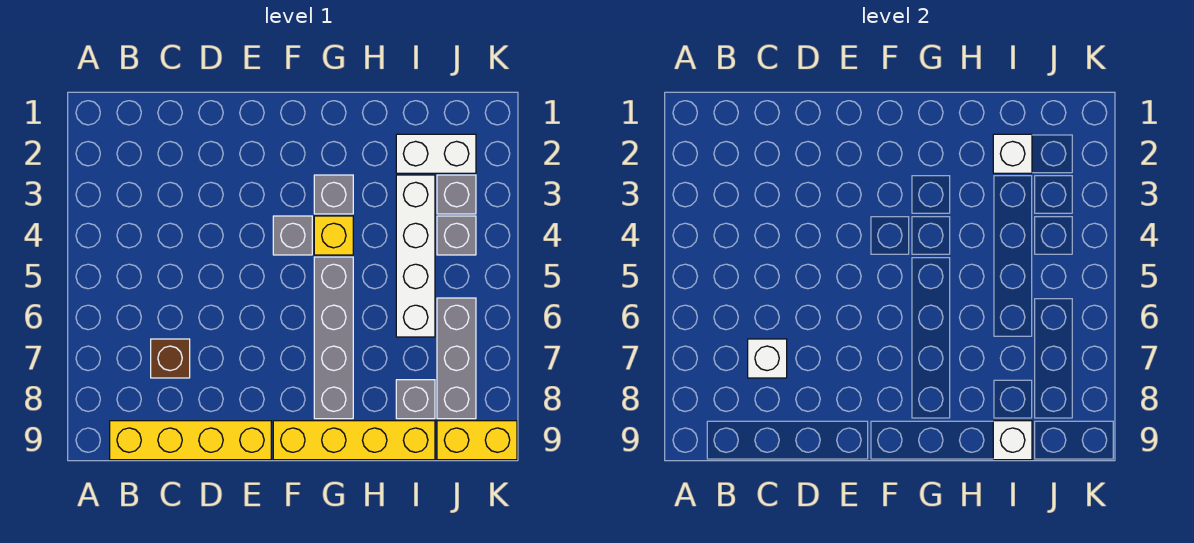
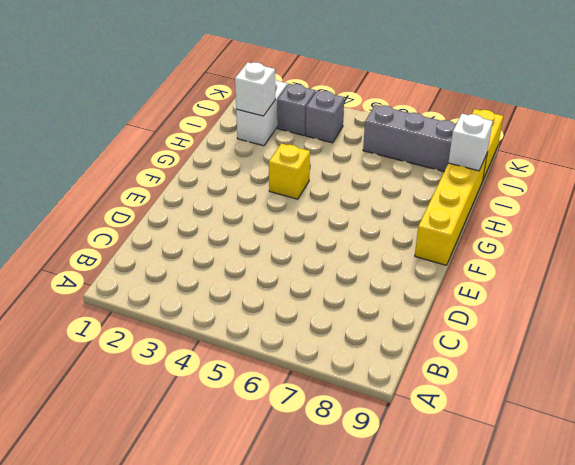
none -> yellow 1x4 brick [110,421,271,460]
none -> brown 1x1 brick [151,339,190,378]
none -> grey 1x1 brick [273,216,312,255]

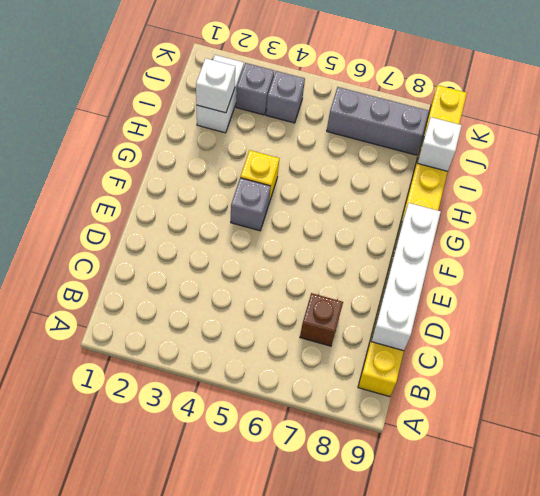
white 1x4 brick [371,203,441,351] -> white 1x4 brick turned to [396,175,435,337]
none -> grey 1x1 brick [314,175,353,214]
none -> grey 1x4 brick [314,257,353,419]
none -> grey 1x1 brick [396,380,435,419]

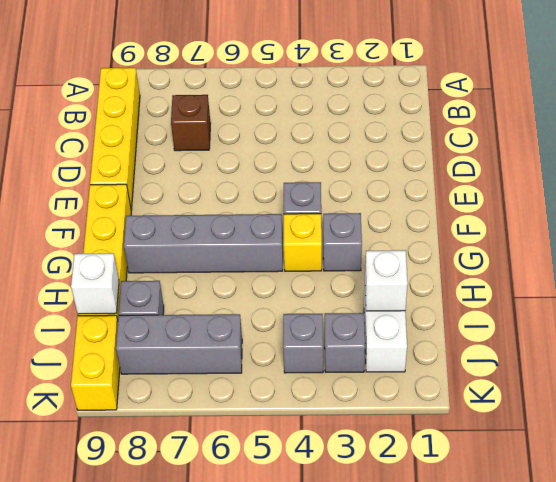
none -> white 1x4 brick [396,175,435,337]
none -> white 1x1 brick [748,339,787,378]

